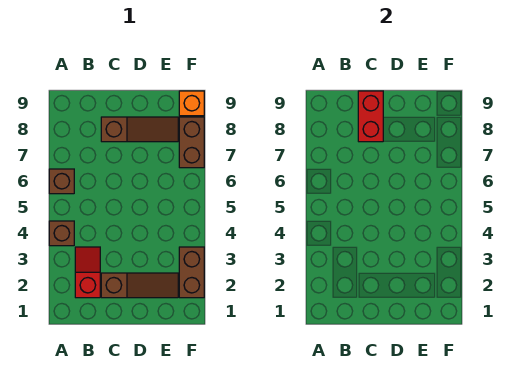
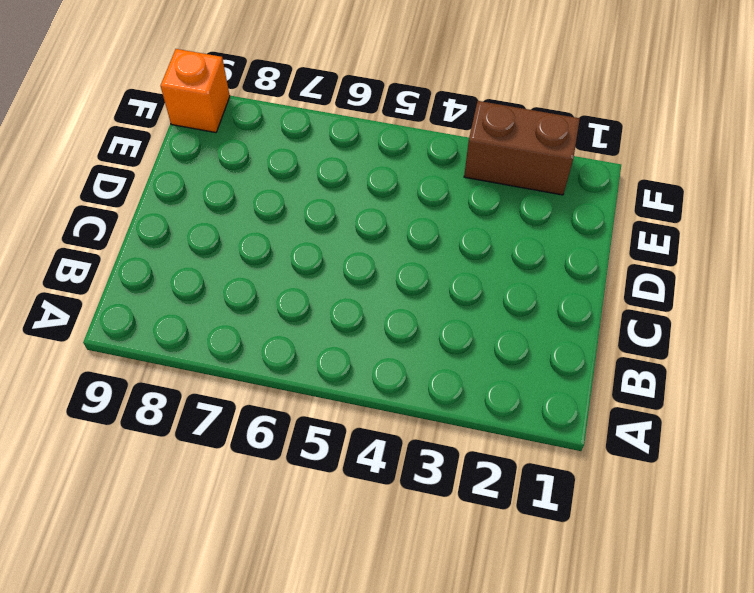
none -> brown 1x1 brick [49,221,74,246]
none -> brown 1x1 brick [49,169,74,194]

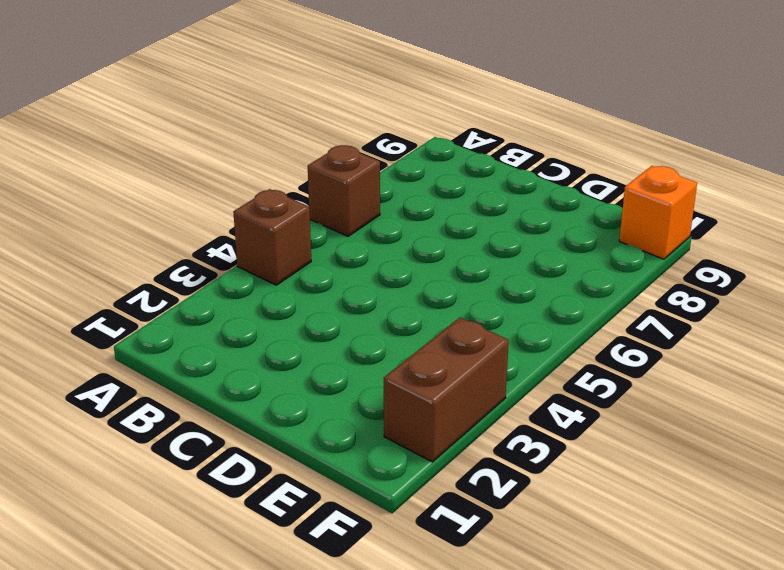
none -> red 1x2 slope [75,247,100,298]
none -> brown 1x3 slope [101,273,178,298]

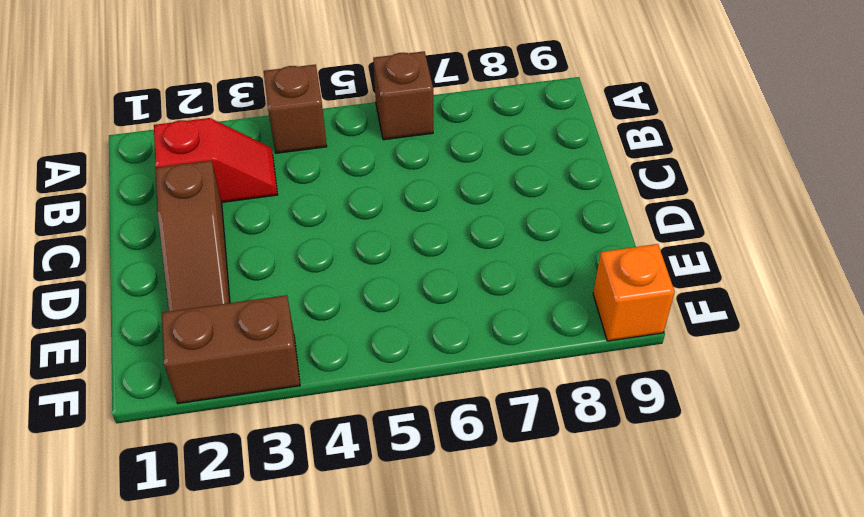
none -> brown 1x3 slope [101,117,178,142]
none -> brown 1x2 brick [179,117,204,168]

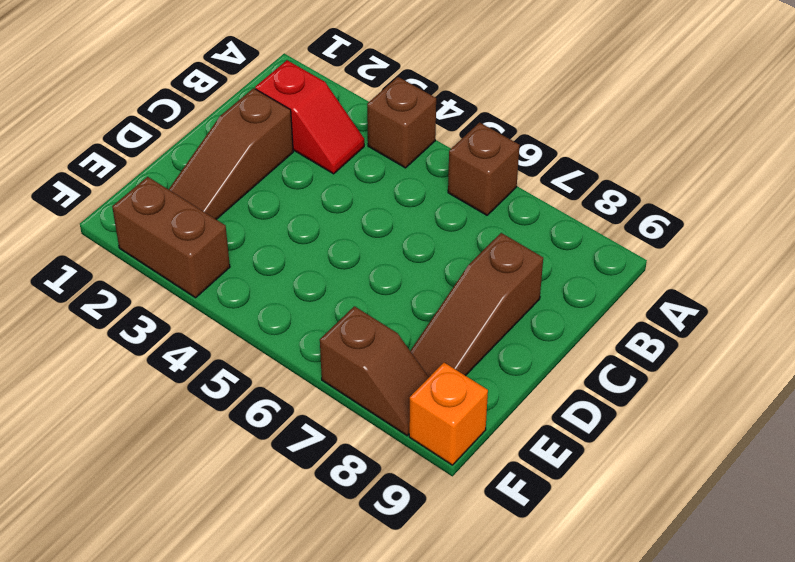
brown 1x2 slope [320,306,429,436] -> brown 1x2 brick [179,117,204,168]
none -> red 1x2 brick [358,91,383,142]

